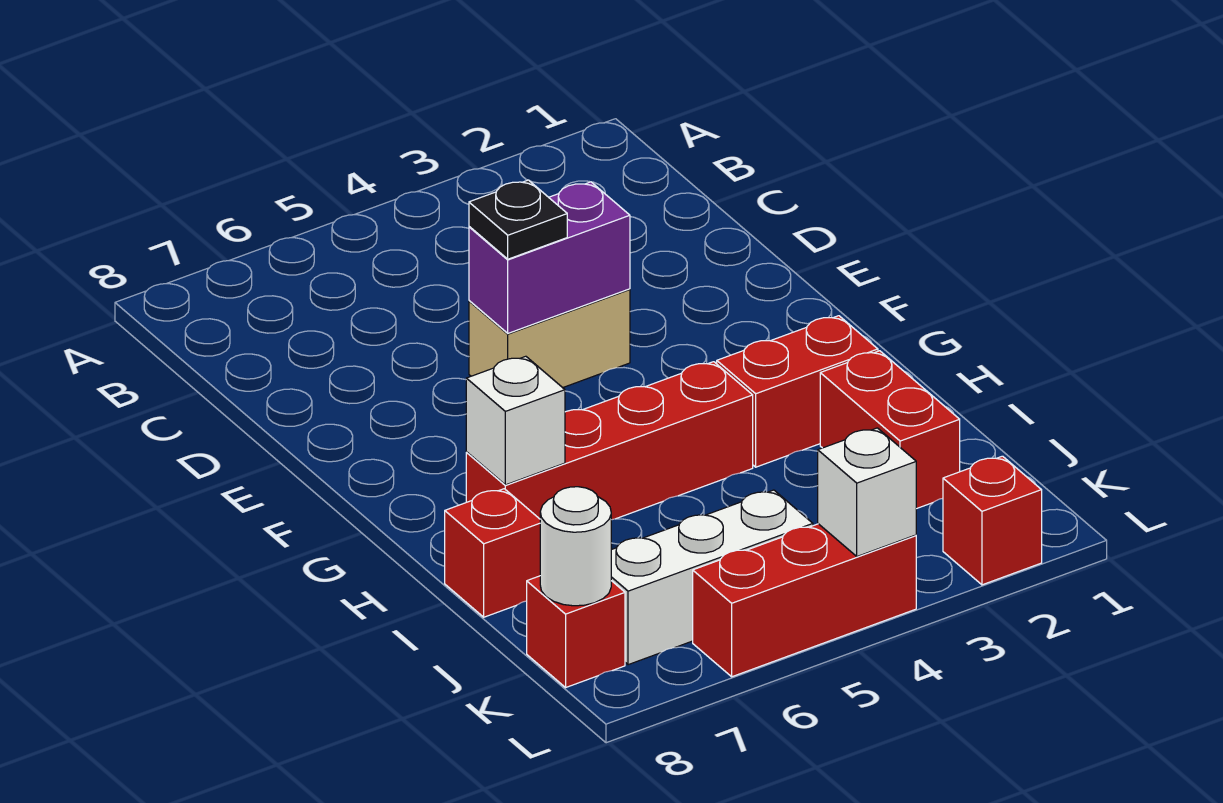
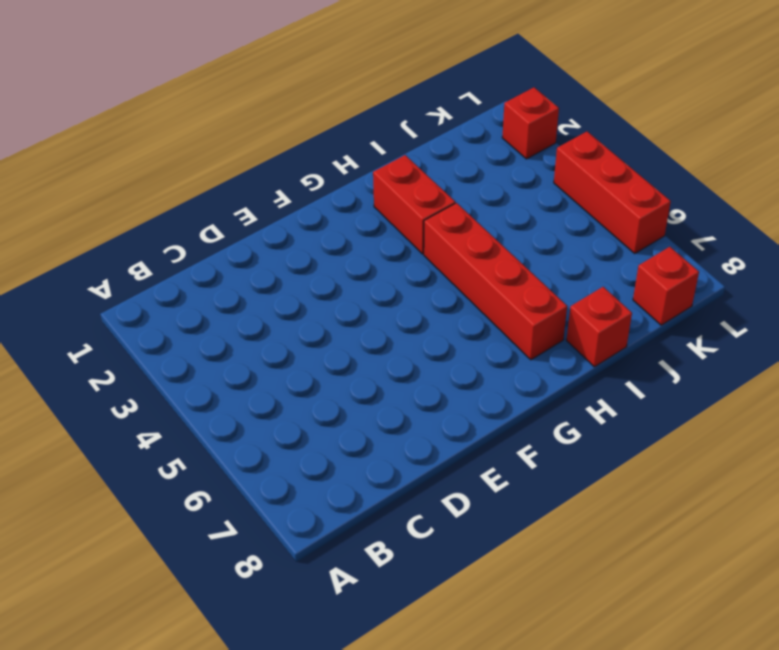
none -> tan 1x2 brick [469,289,630,388]
none -> red 1x2 brick [820,351,960,509]
none -> white 1x3 brick [611,490,813,665]

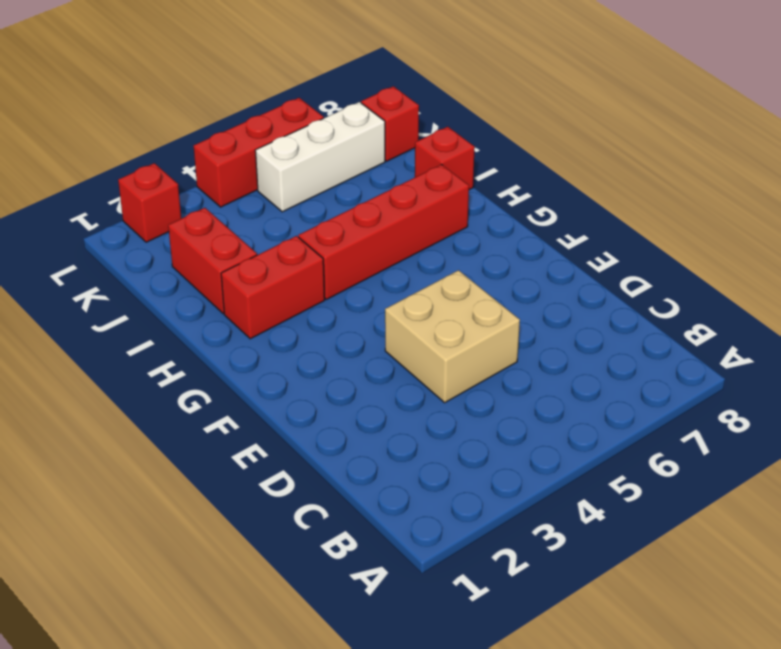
tan 2x2 brick [385,270,520,403] -> tan 1x2 brick [469,289,630,388]
none -> purple 1x2 brick [469,182,630,333]
none -> white 1x1 brick [466,356,565,485]
none -> white 1x1 round brick [540,487,611,606]

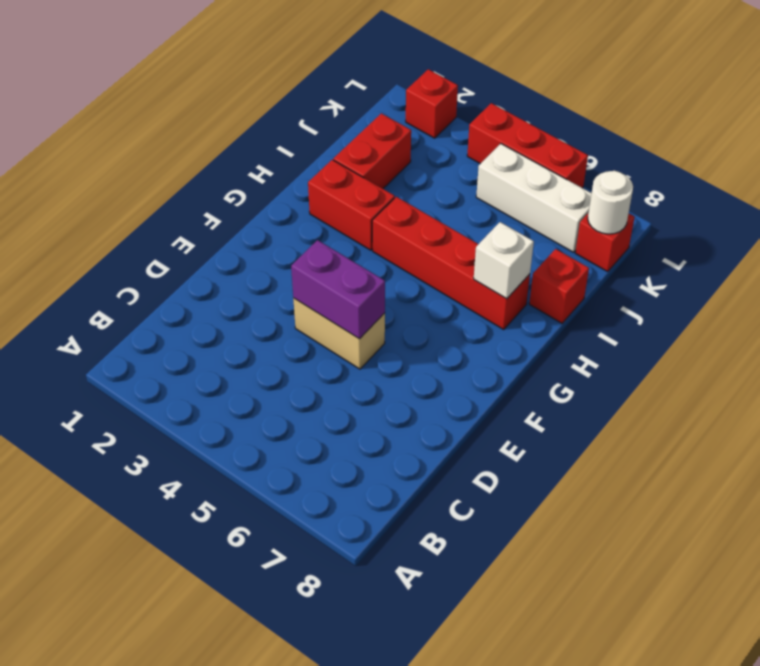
none -> white 1x1 brick [818,428,916,556]
none -> black 1x1 plate [469,180,567,259]

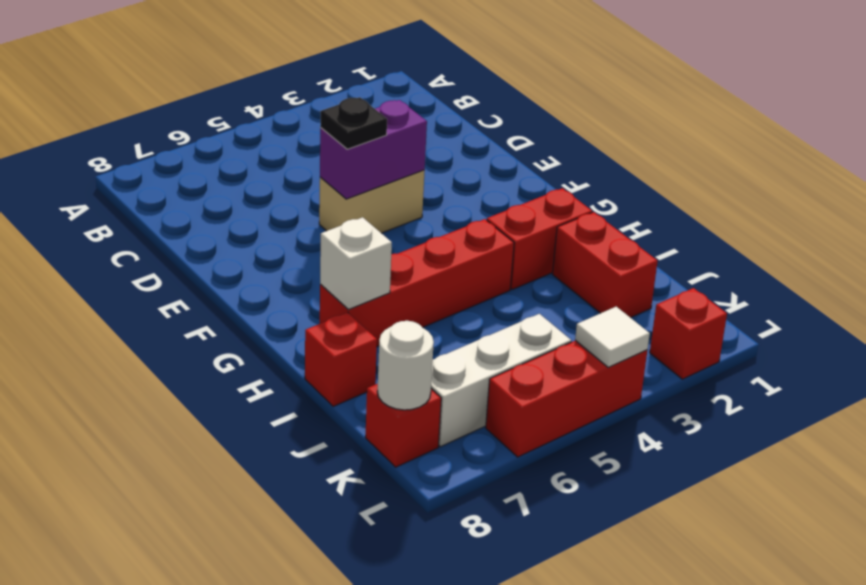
white 1x1 tile [575,307,650,367] -> white 1x1 brick [818,428,916,556]

